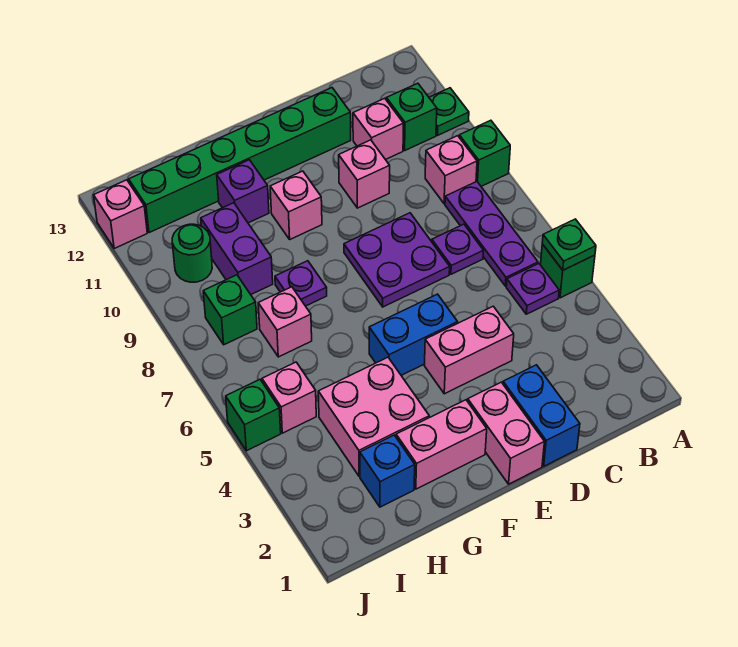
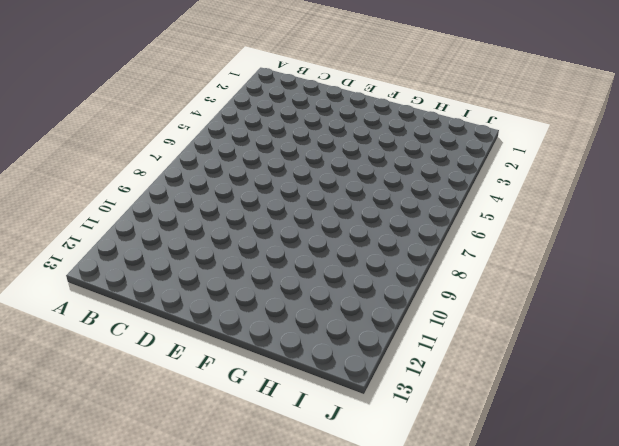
none -> green 1x1 brick [541,244,595,298]
none -> green 1x1 brick [459,120,510,186]
none -> green 1x1 plate [429,88,469,135]
none -> purple 1x1 plate [506,264,559,314]

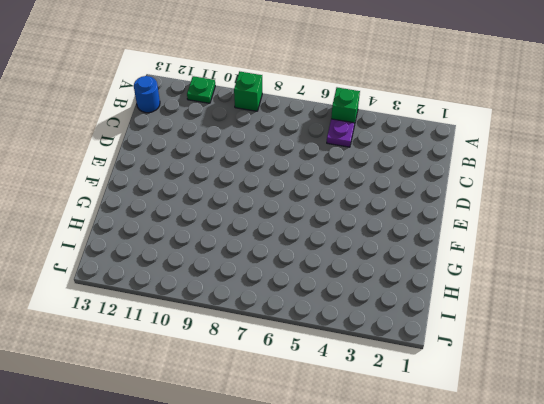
blue 1x1 round brick [134,76,160,113] -> none
none -> purple 1x3 plate [445,182,538,286]
none -> pink 1x1 brick [425,136,477,204]
none -> green 1x1 brick [386,83,437,150]
none -> purple 1x1 plate [432,224,484,274]

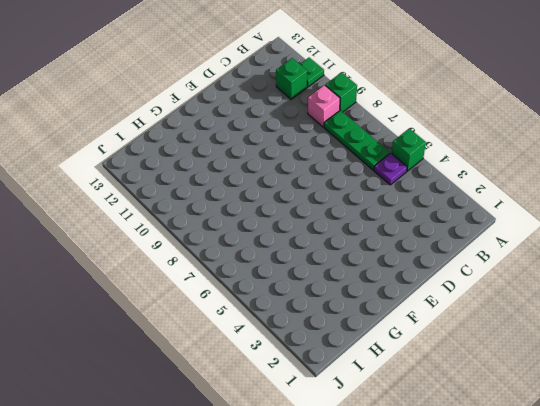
green 1x3 plate [324,110,390,170] -> purple 1x3 plate [445,182,538,286]
none -> purple 1x1 plate [432,224,484,274]
none -> pink 1x1 brick [353,98,404,160]
none -> blue 1x2 brick [503,365,580,466]
none -> pink 1x2 brick [424,306,514,394]

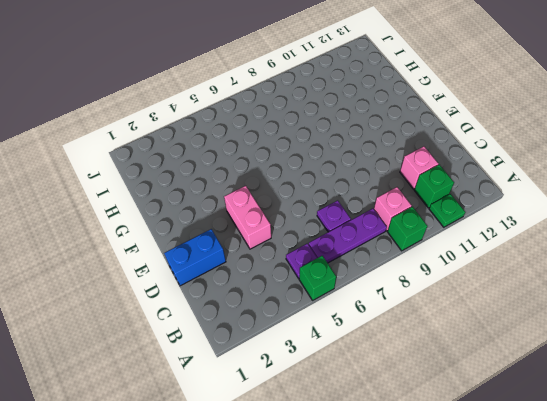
none -> purple 2x2 plate [344,213,450,307]
none -> pink 1x1 brick [339,140,390,208]
none -> green 1x6 brick [129,88,351,233]
none -> pink 1x2 brick [468,382,544,484]

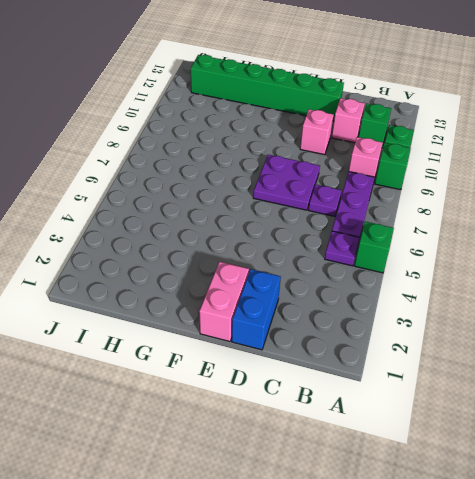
none -> pink 1x2 brick [424,306,514,394]
none -> blue 1x2 brick [369,294,458,375]
none -> pink 1x2 brick [396,400,487,489]
none -> pink 1x1 brick [270,171,322,239]

